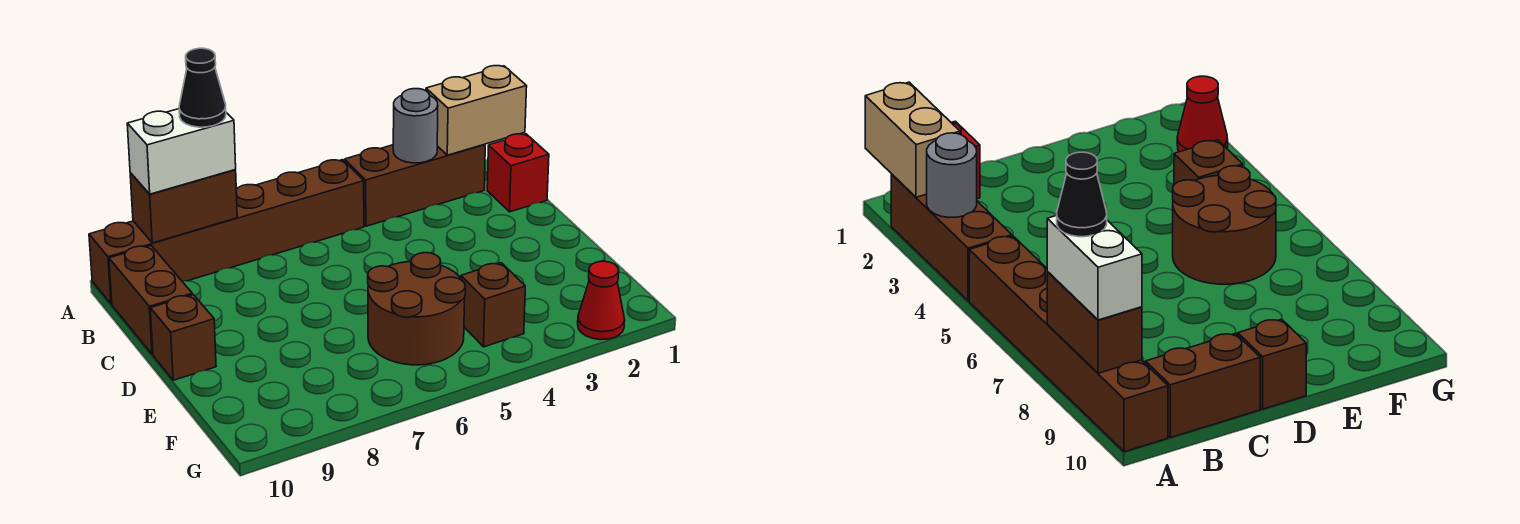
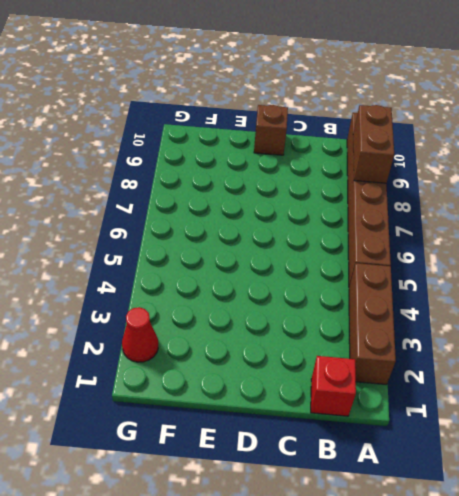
none -> brown 1x2 brick [109,246,192,354]
none -> brown 2x2 round brick [368,253,465,365]
none -> brown 1x1 brick [461,263,525,347]

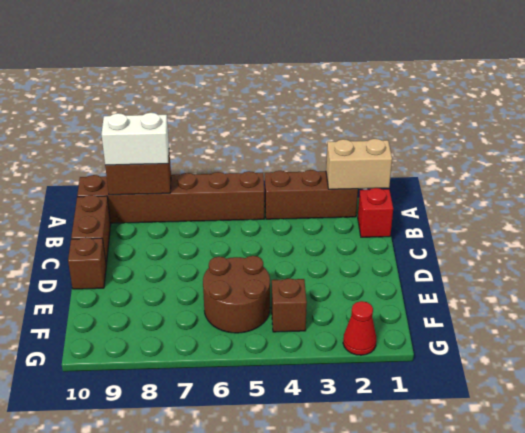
none -> grey 1x1 round brick [393,89,438,163]
none -> black 1x1 cone [179,48,226,127]

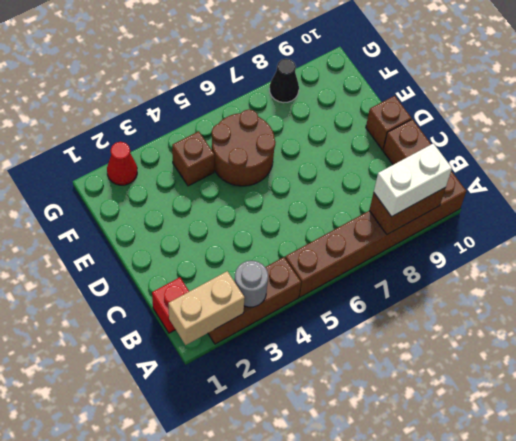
black 1x1 cone [270,59,299,103] -> black 1x1 cone moved to [179,48,226,127]

